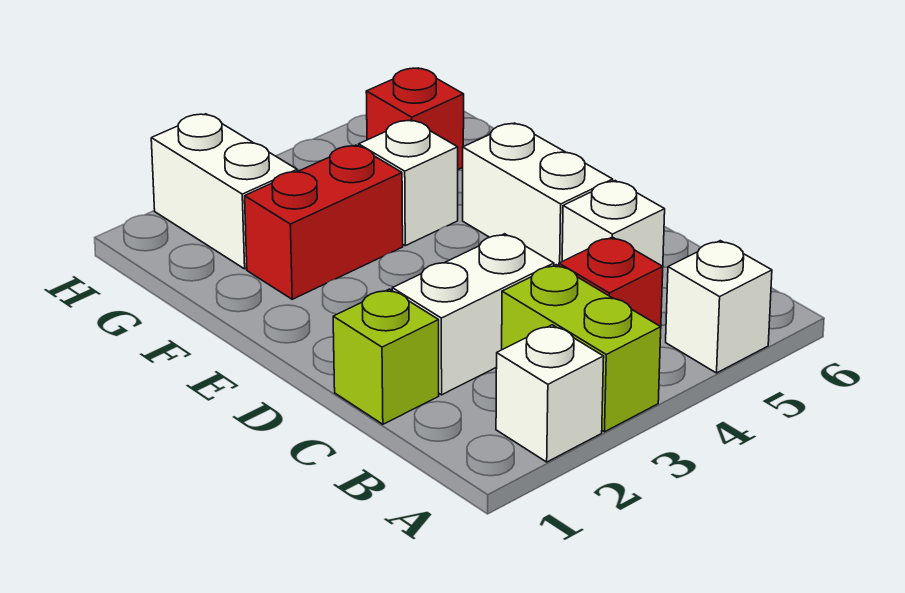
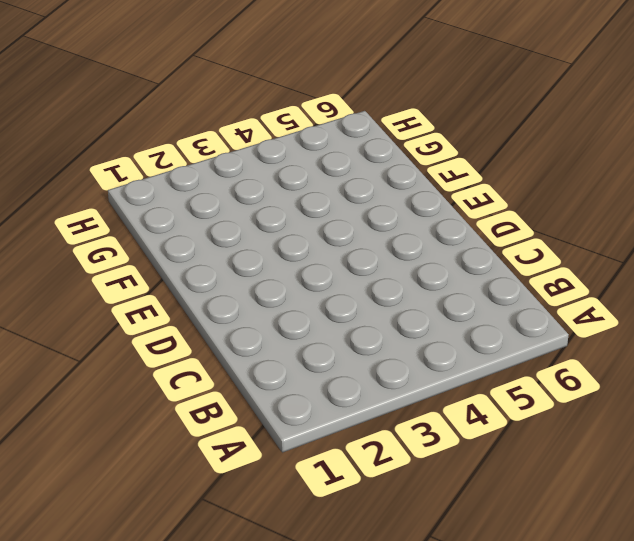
none -> white 1x1 brick [496,325,604,462]
none -> lime 1x2 brick [502,265,661,432]
none -> white 1x1 brick [666,241,772,373]

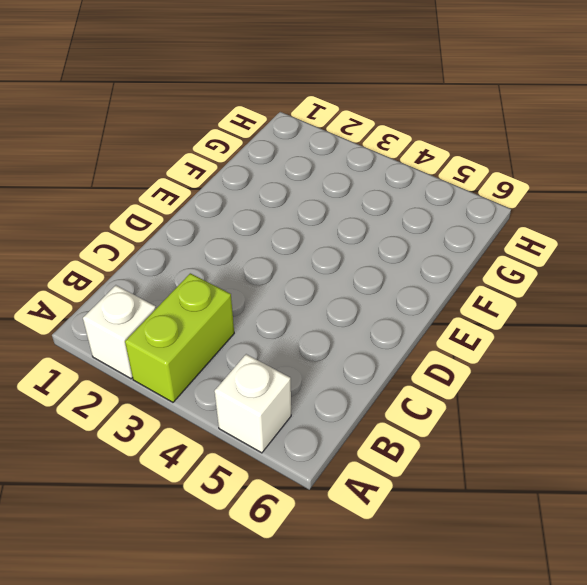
none -> red 1x1 brick [559,237,663,327]
none -> lime 1x1 brick [333,289,439,424]
none -> white 1x2 brick [392,234,554,395]

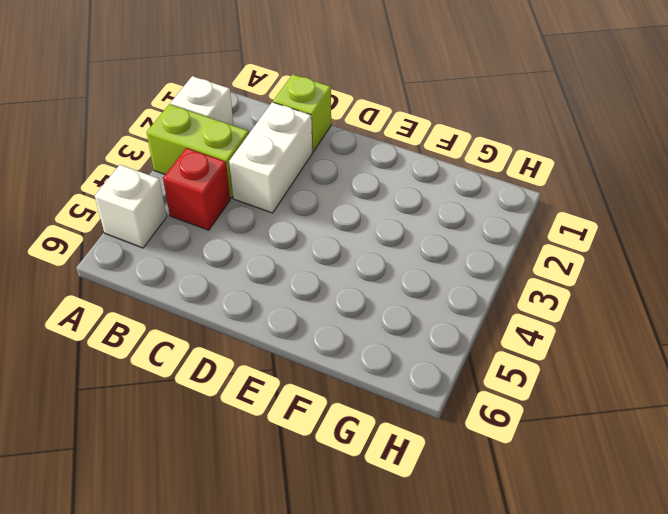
none -> white 1x1 brick [562,181,665,277]
none -> white 1x2 brick [463,123,613,266]
none -> red 1x2 brick [245,145,403,299]

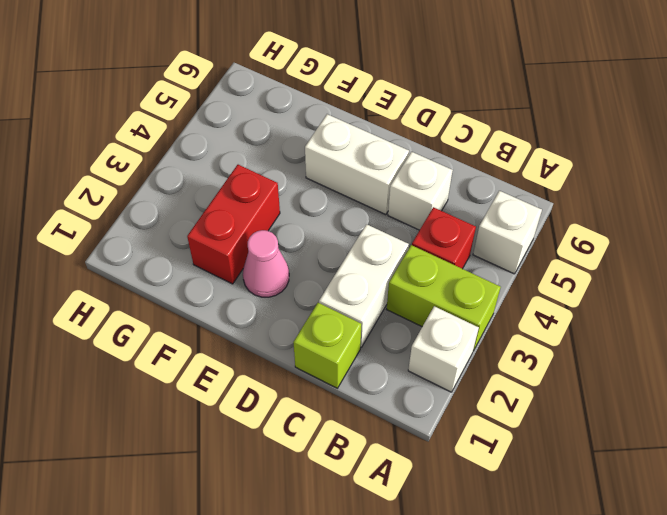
pink 1x1 cone [243,230,289,297] -> none
none -> white 1x1 brick [359,120,458,246]
none -> white 1x2 brick [151,114,297,269]
none -> red 1x1 brick [366,68,464,169]

